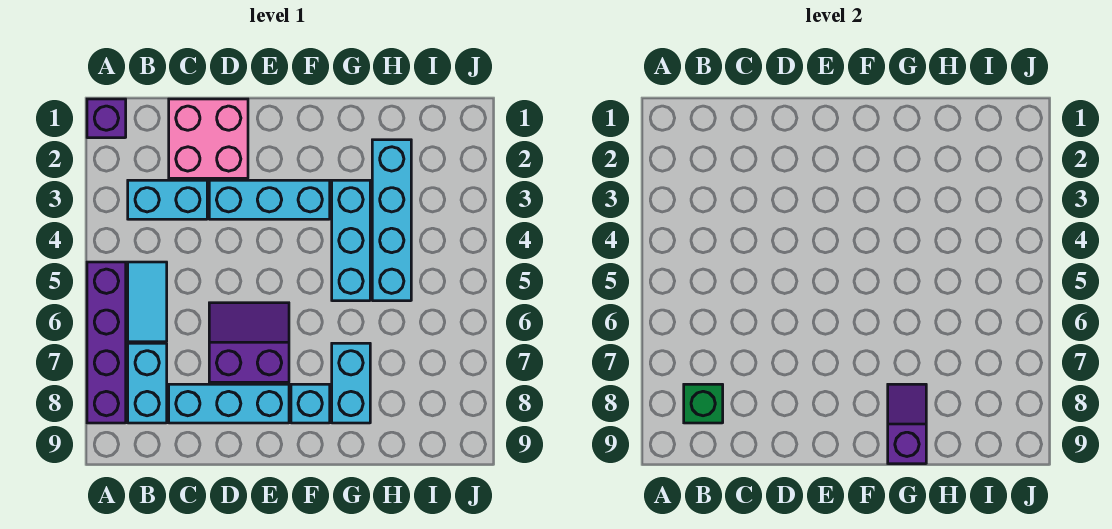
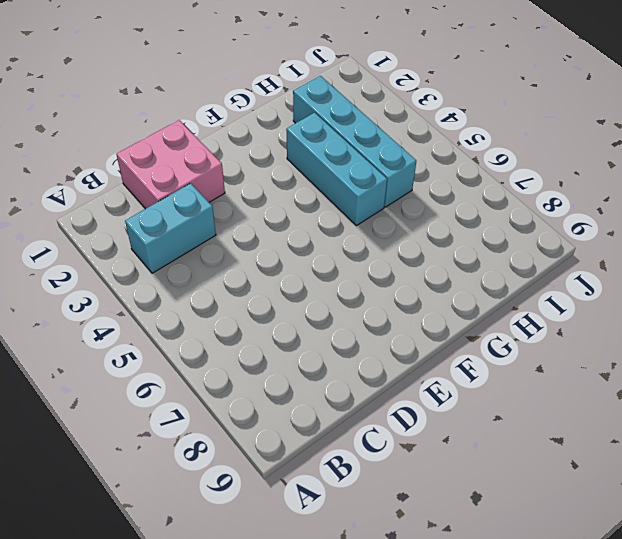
none -> purple 1x1 brick [87,99,126,138]
none -> purple 1x4 brick [87,262,126,423]
none -> cyan 1x2 tile [128,262,167,342]

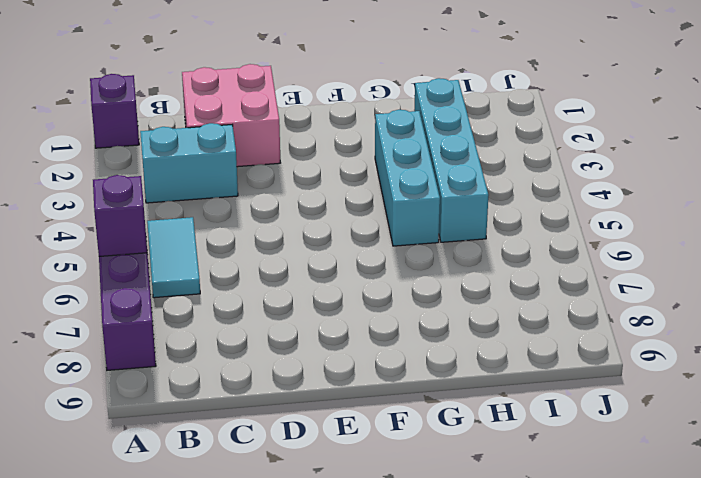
purple 1x1 brick [93,175,147,257] -> none
none -> cyan 1x2 brick [128,343,167,423]
none -> cyan 1x3 brick [169,384,289,423]
none -> cyan 1x3 brick [209,180,330,219]

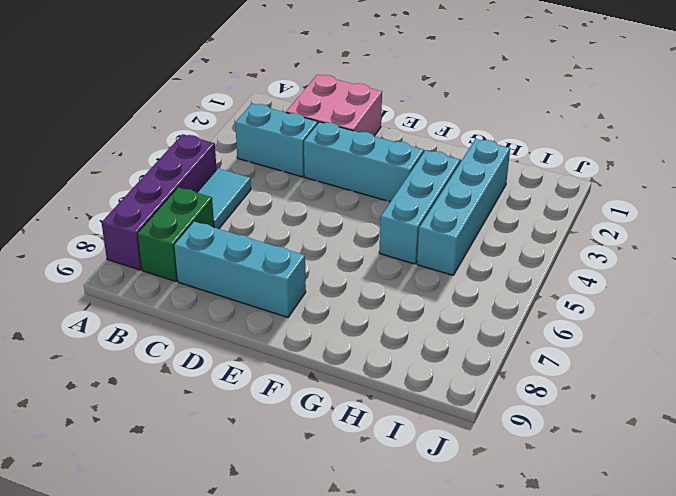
green 1x2 brick [138,187,214,282] -> cyan 1x2 brick [128,343,167,423]
none -> purple 1x1 brick [87,99,126,138]
none -> purple 2x2 slope [209,303,289,382]
none -> cyan 1x1 brick [291,384,330,423]

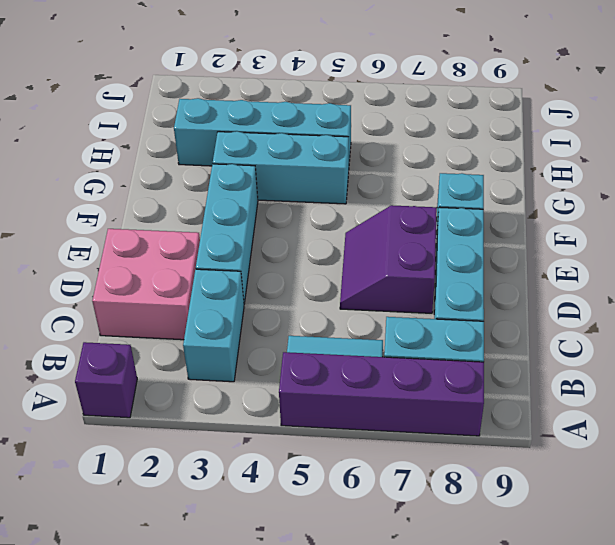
none -> cyan 1x2 brick [332,343,370,423]
none -> green 1x1 brick [684,384,723,423]
none -> purple 1x2 slope [888,384,926,464]

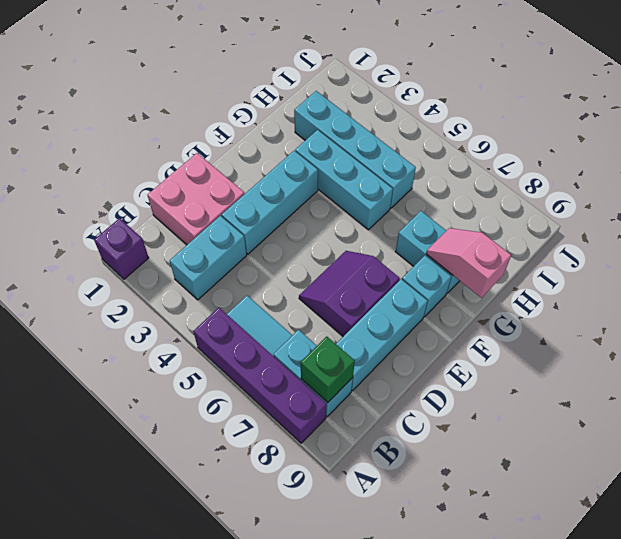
pink 1x2 slope [426,228,511,298] -> purple 1x2 slope [888,384,926,464]

